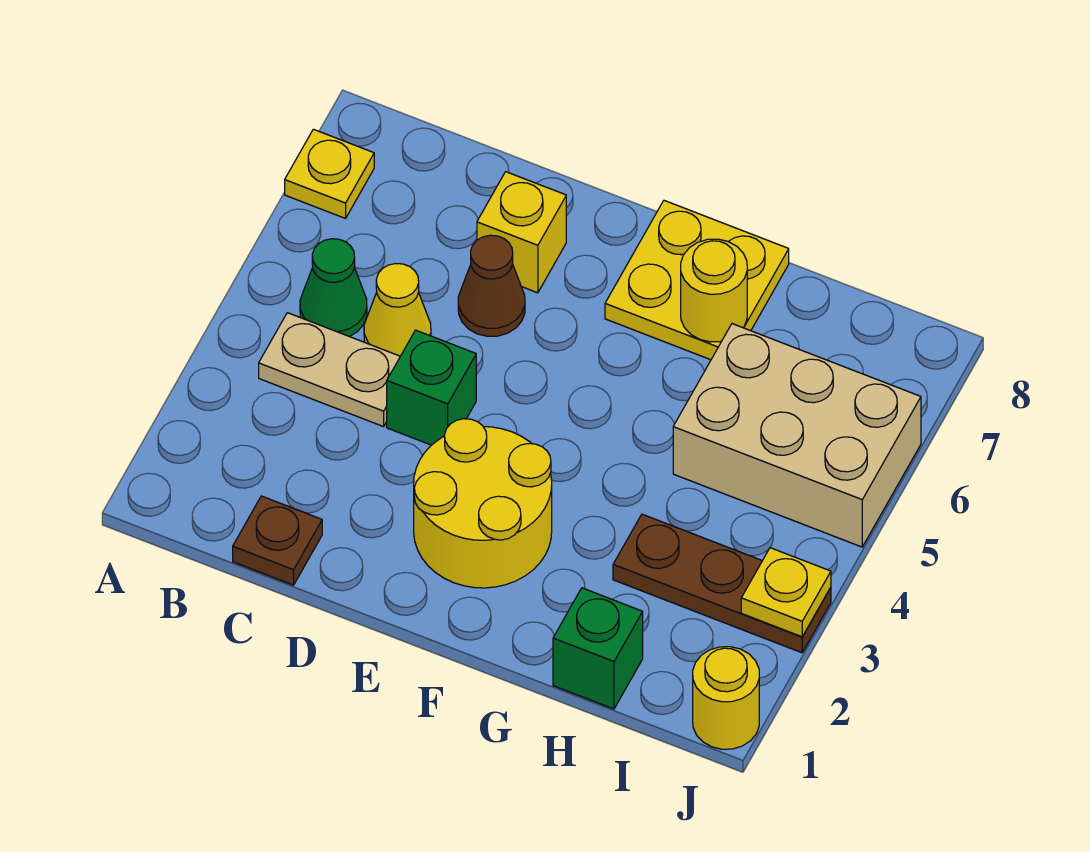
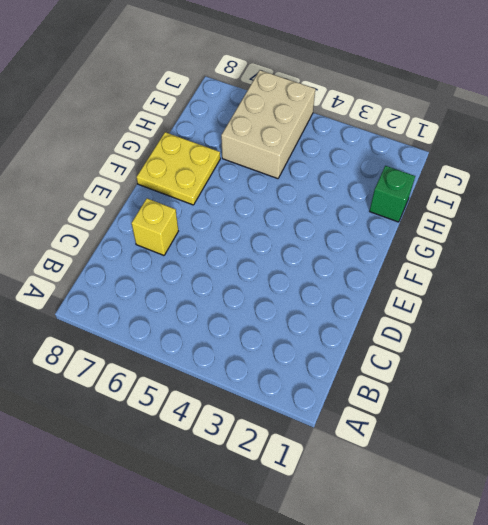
none -> yellow 1x1 plate [285,129,374,218]
none -> tan 1x2 plate [259,313,400,427]
none -> green 1x1 cone [300,239,367,337]

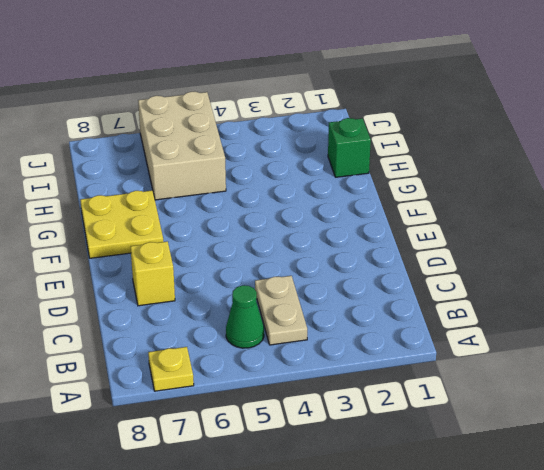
none -> brown 1x1 plate [233,496,322,585]
none -> yellow 1x1 cone [364,264,431,356]
none -> green 1x1 brick [387,330,476,445]

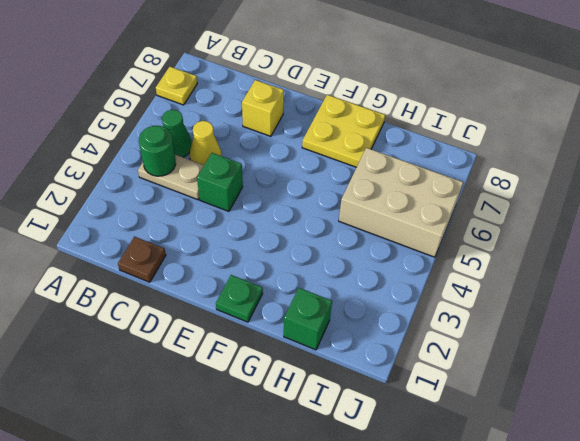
green 1x1 round brick [139,126,176,176] -> none
green 1x1 plate [216,275,263,322] -> none
none -> brown 1x1 cone [458,235,525,336]
none -> yellow 2x2 round brick [414,419,552,588]
none -> brown 1x3 plate [613,514,831,653]

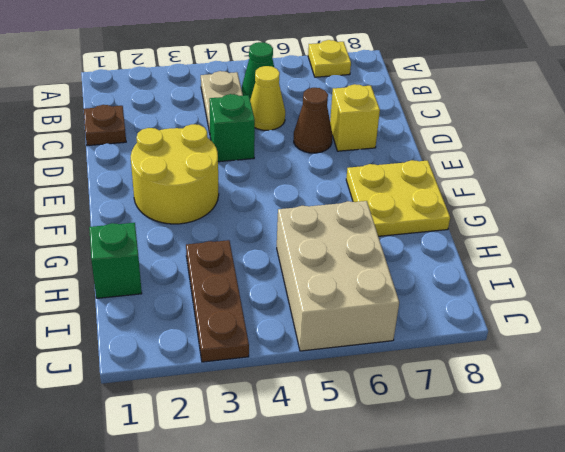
none -> yellow 1x1 round brick [693,647,759,749]
none -> yellow 1x1 round brick [681,239,747,342]
none -> yellow 1x1 plate [741,548,831,637]

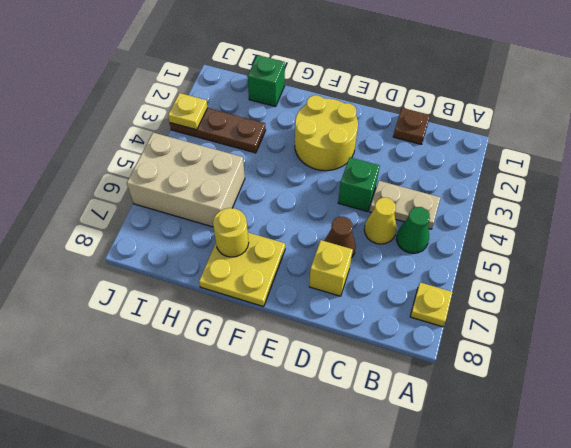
none -> yellow 1x1 round brick [693,647,759,749]

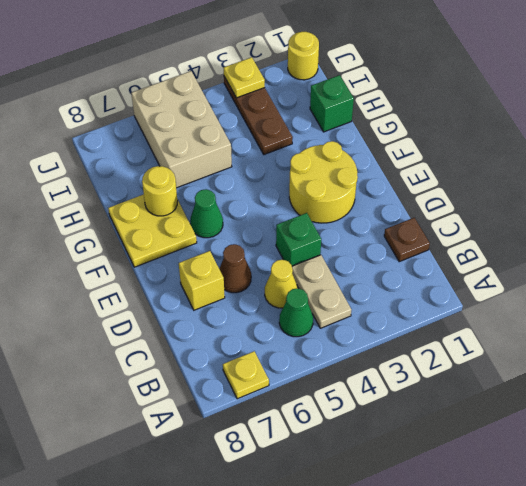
green 1x1 cone [190,189,223,238] -> none

